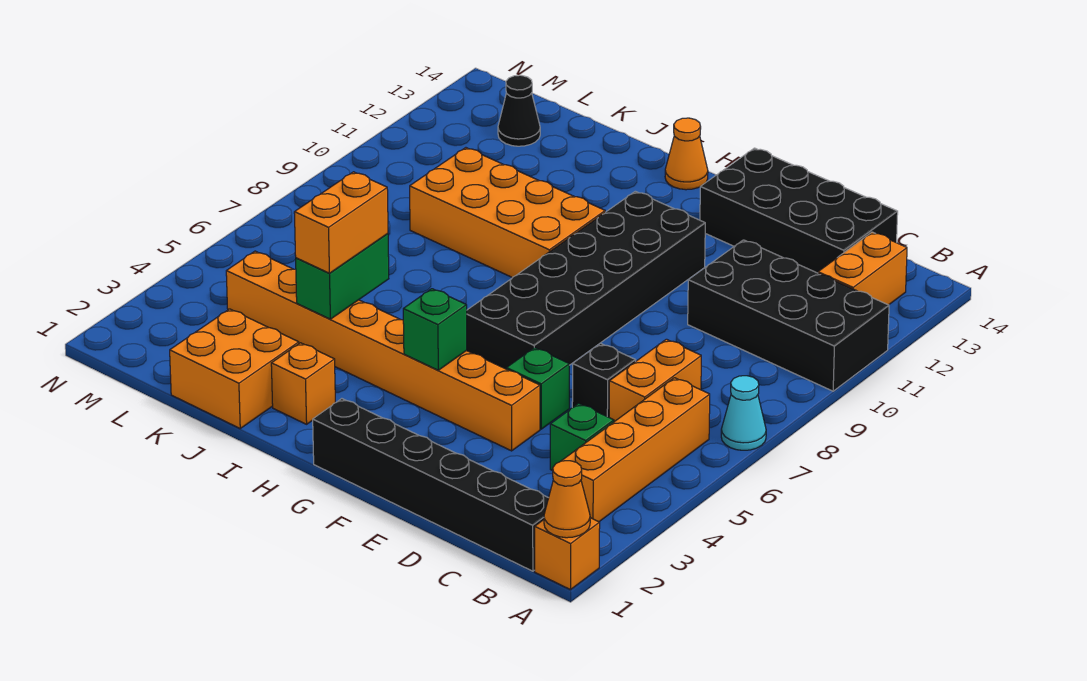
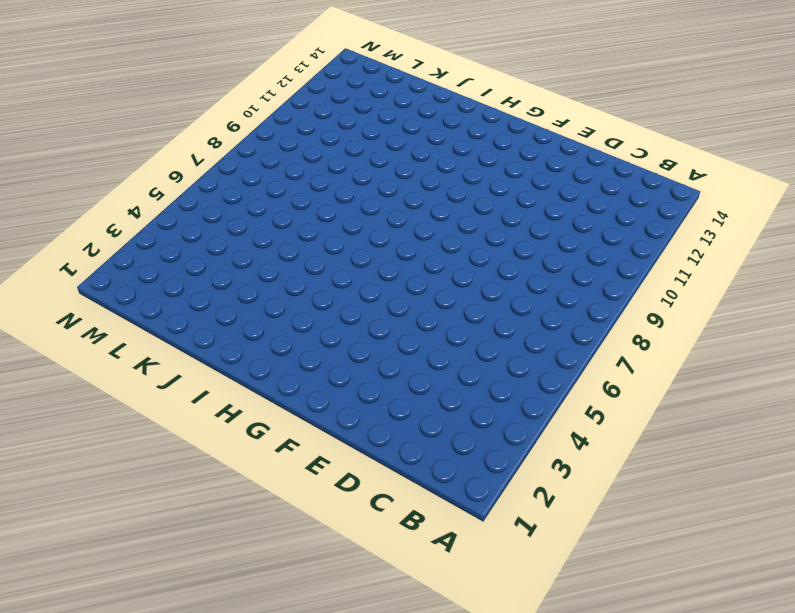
none -> orange 1x1 brick [535,518,600,590]
none -> cyan 1x1 cone [721,376,766,450]
none -> black 2x4 brick [688,240,889,391]

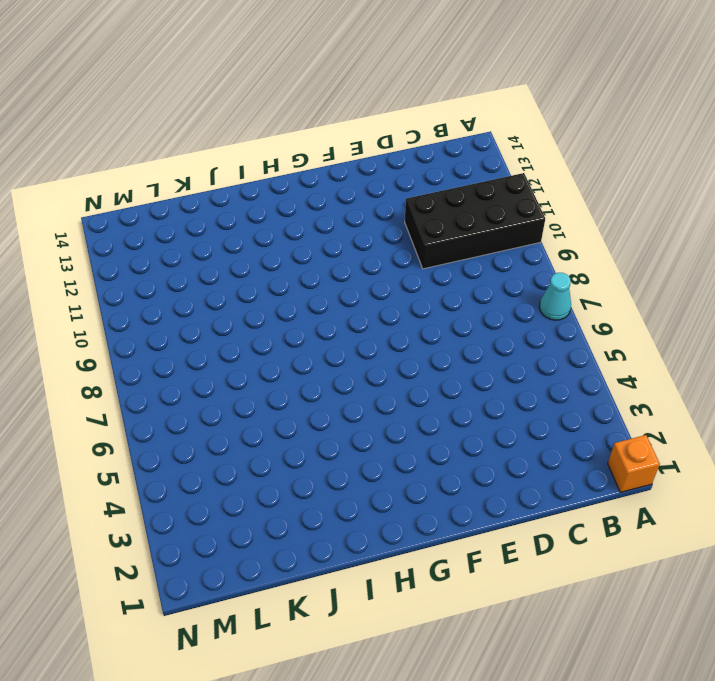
none -> black 1x6 brick [313,399,548,571]
none -> orange 1x4 brick [562,378,710,522]
none -> orange 1x2 brick [818,232,907,305]

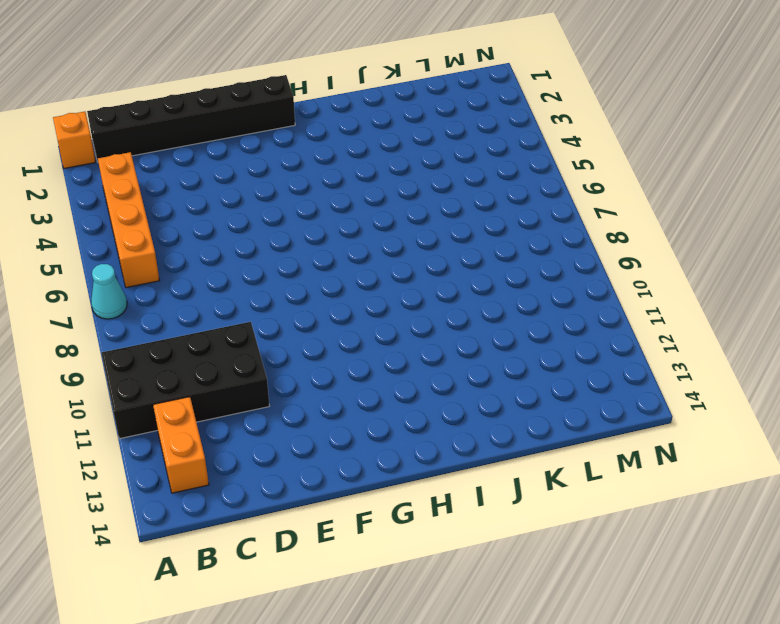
none -> green 1x1 brick [550,403,614,471]
none -> orange 1x2 brick [609,339,701,422]
none -> black 2x4 brick [700,148,898,273]

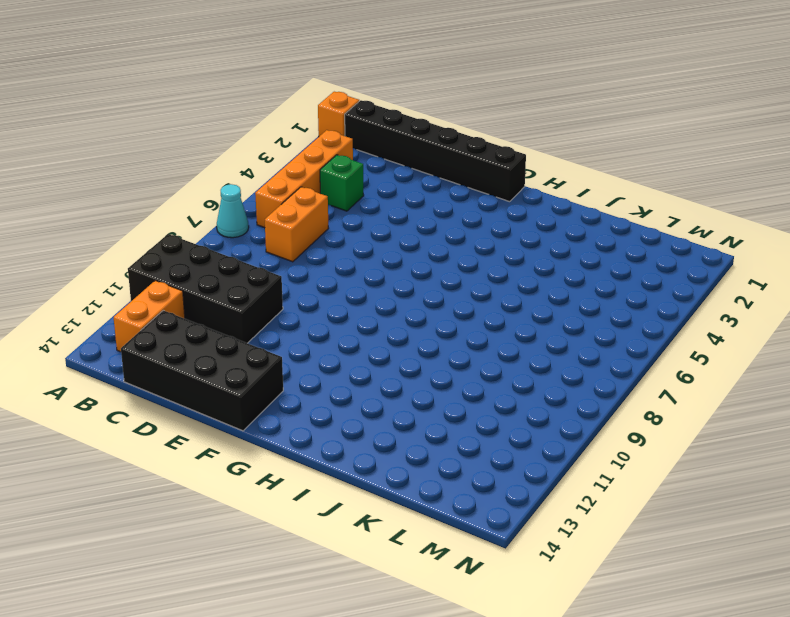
none -> black 1x1 brick [572,343,636,417]
none -> orange 1x8 brick [226,251,540,451]
none -> green 1x1 brick [506,347,569,429]

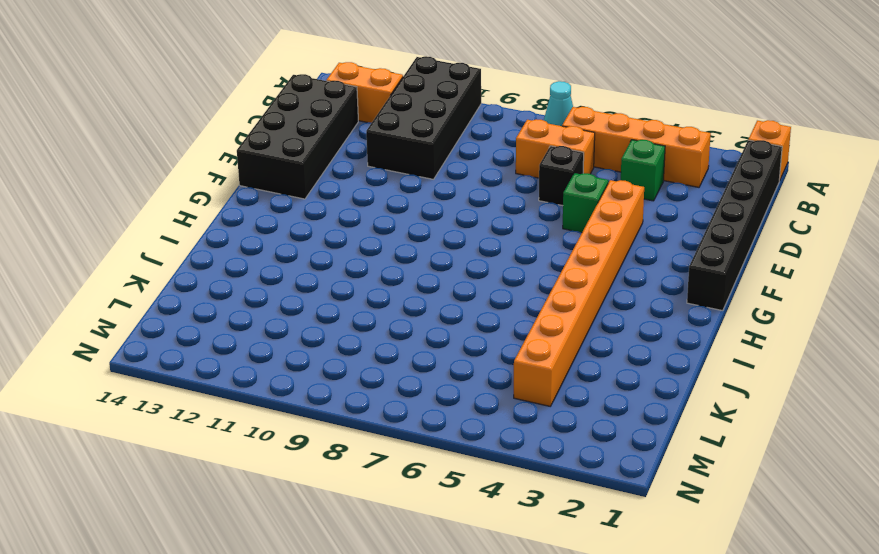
none -> black 2x6 brick [467,191,705,369]
none -> orange 2x4 brick [410,148,605,278]
none -> orange 1x1 cone [665,118,708,190]

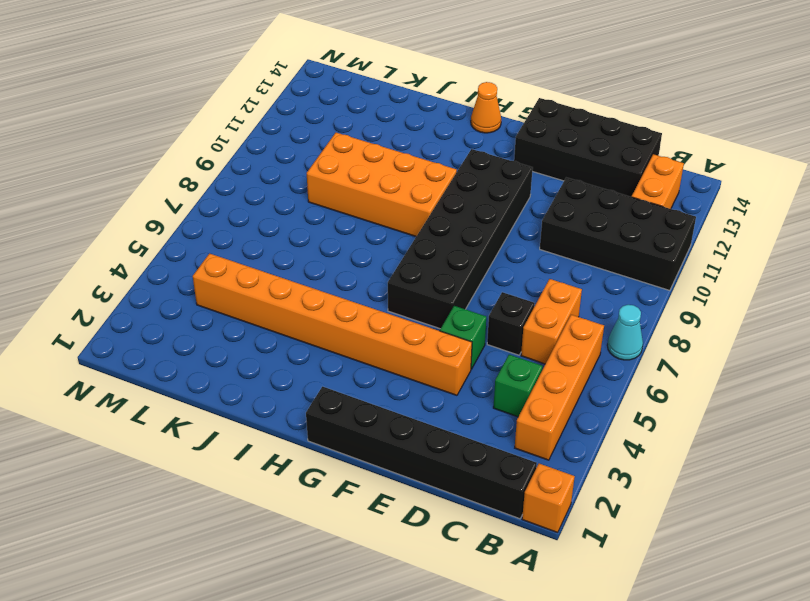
none -> orange 1x1 brick [271,343,335,424]
none -> orange 2x2 brick [170,309,299,428]
none -> black 1x1 cone [498,75,540,146]

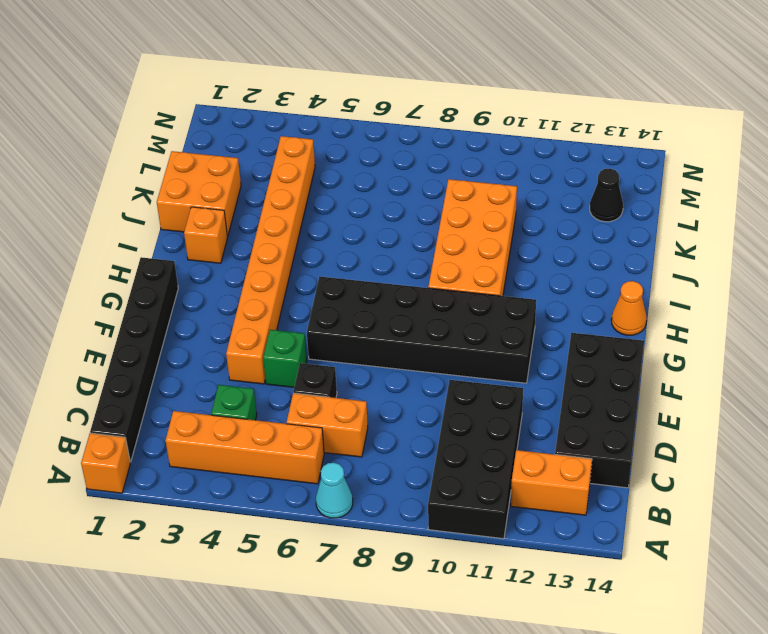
none -> orange 1x1 cone [544,461,590,538]
none -> green 1x1 brick [403,289,467,370]
none -> green 1x2 brick [296,234,389,319]

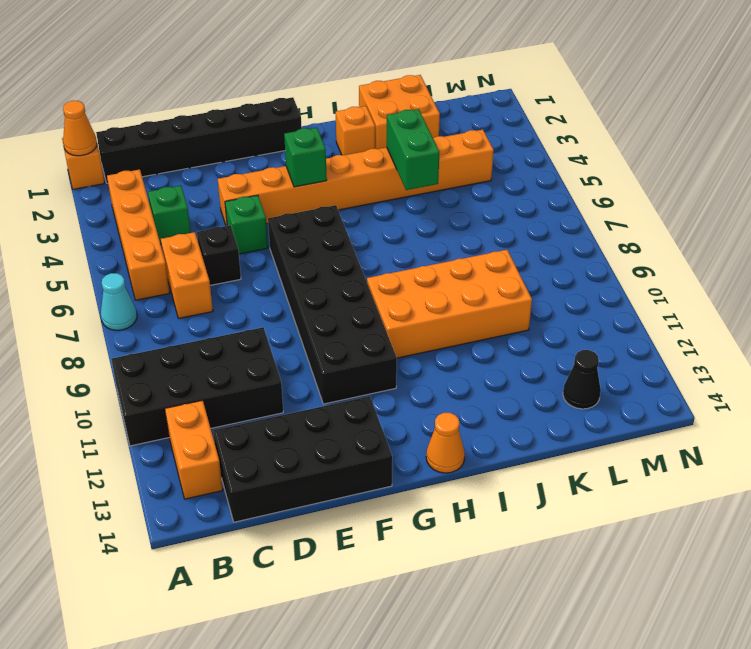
none -> orange 1x2 brick [294,172,388,273]

